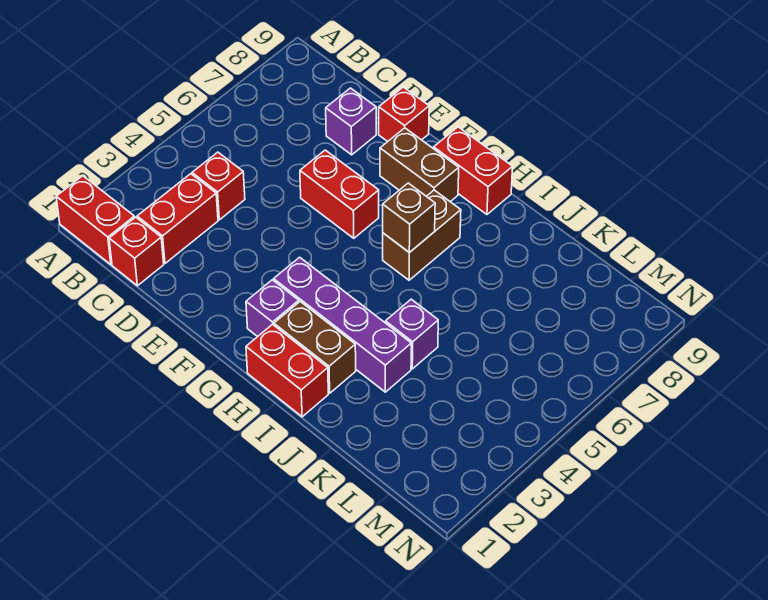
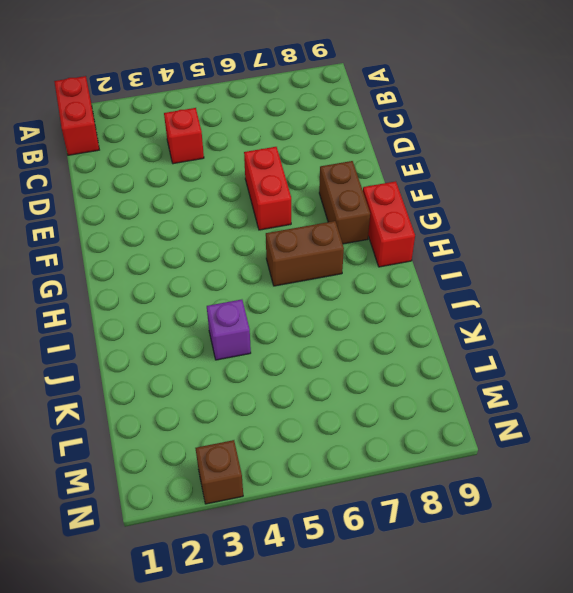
brown 1x1 brick [195,440,243,504] -> brown 1x1 brick moved to [383,183,435,253]
none -> red 1x1 brick [109,217,164,286]
none -> red 1x2 brick [137,174,218,263]
none -> purple 1x1 brick [326,88,376,155]

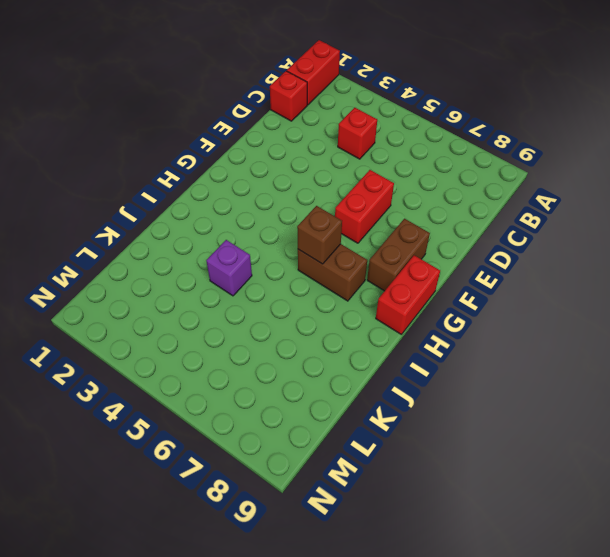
none -> red 1x2 brick [137,174,218,263]
none -> purple 1x1 brick [326,88,376,155]
none -> red 1x1 brick [379,87,429,142]

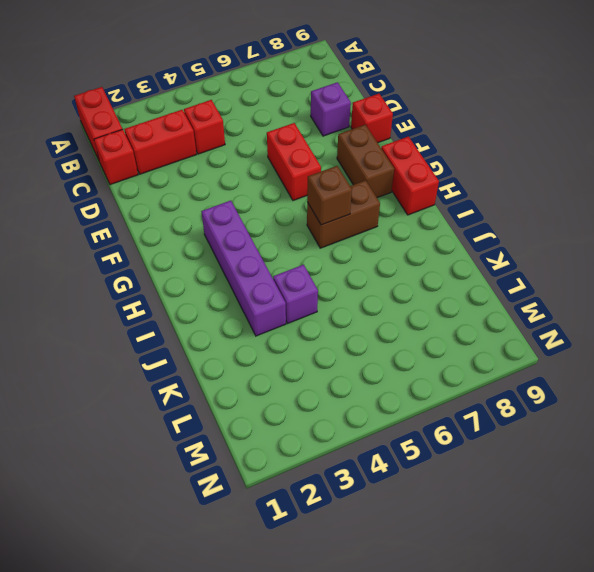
none -> purple 1x1 brick [246,280,299,337]
none -> red 1x2 brick [246,324,328,417]
none -> brown 1x2 brick [274,302,356,393]

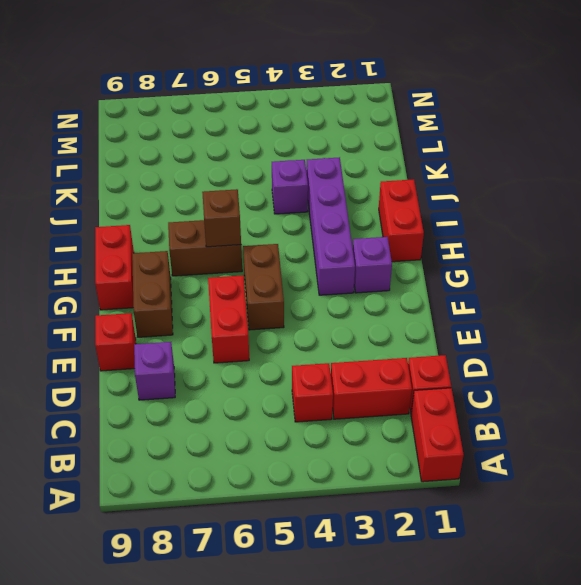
brown 1x2 brick [243,244,284,330] -> brown 1x2 brick moved to [274,302,356,393]

